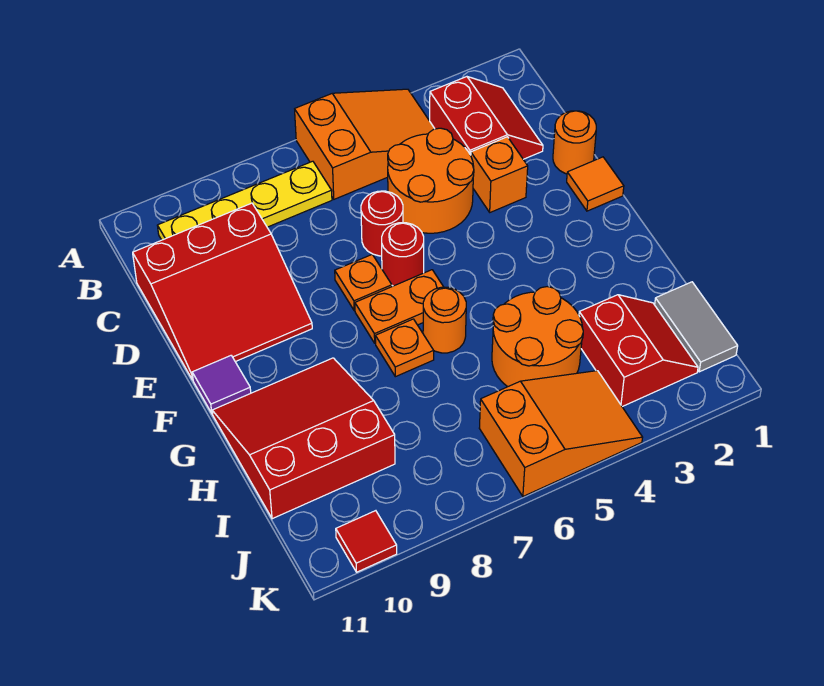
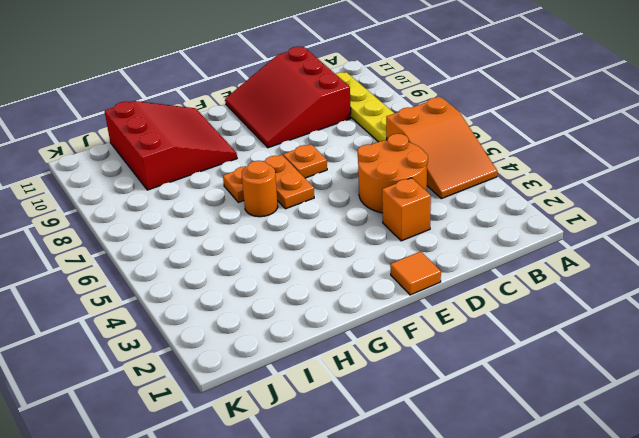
none -> red 2x2 slope [430,77,543,159]
none -> orange 1x1 round brick [553,111,596,174]
none -> red 1x1 round brick [361,191,403,256]

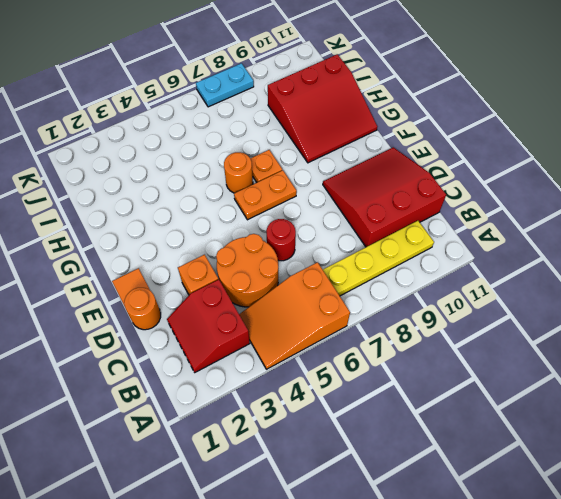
cyan 1x2 plate [196,63,254,107] -> none
none -> red 1x1 round brick [382,223,424,286]
none -> orange 1x1 plate [335,255,392,311]
none -> purple 1x1 tile [192,356,251,414]

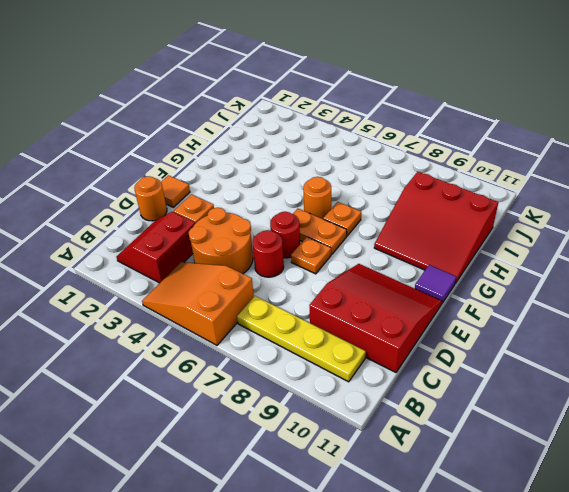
none -> orange 2x2 round brick [492,287,583,387]
none -> grey 1x2 tile [655,282,738,372]
none -> red 2x2 slope [579,295,698,407]

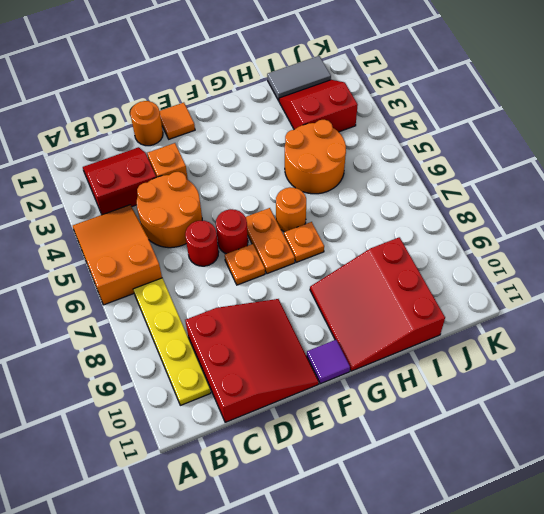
none -> orange 2x3 slope [479,371,643,496]
none -> red 1x1 tile [336,511,397,572]

